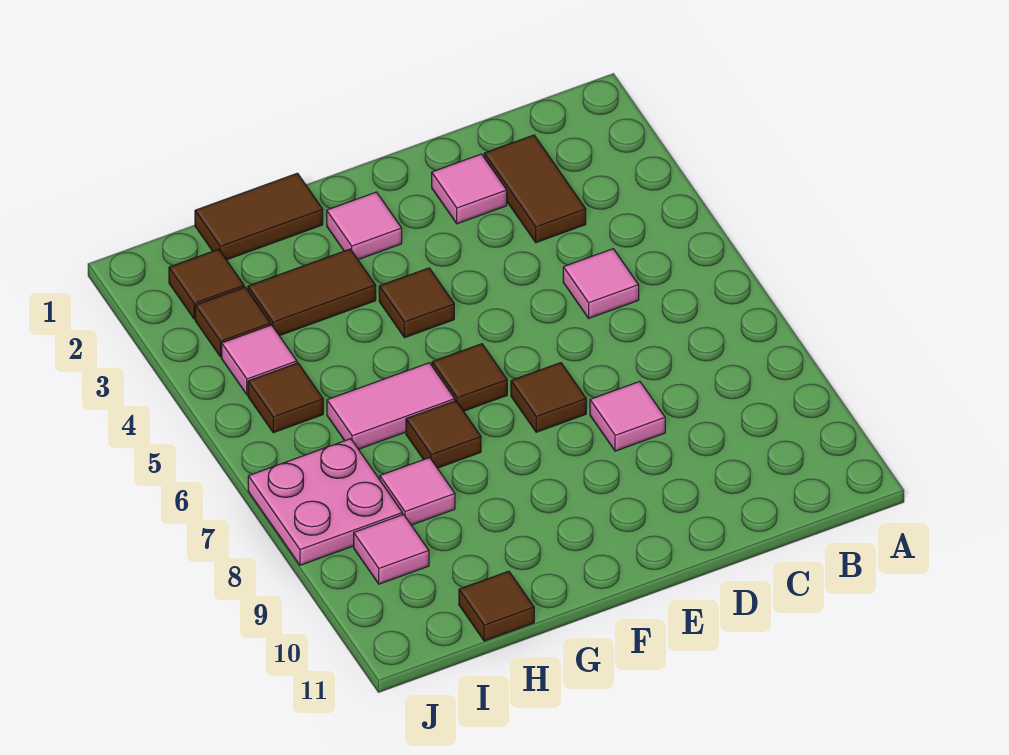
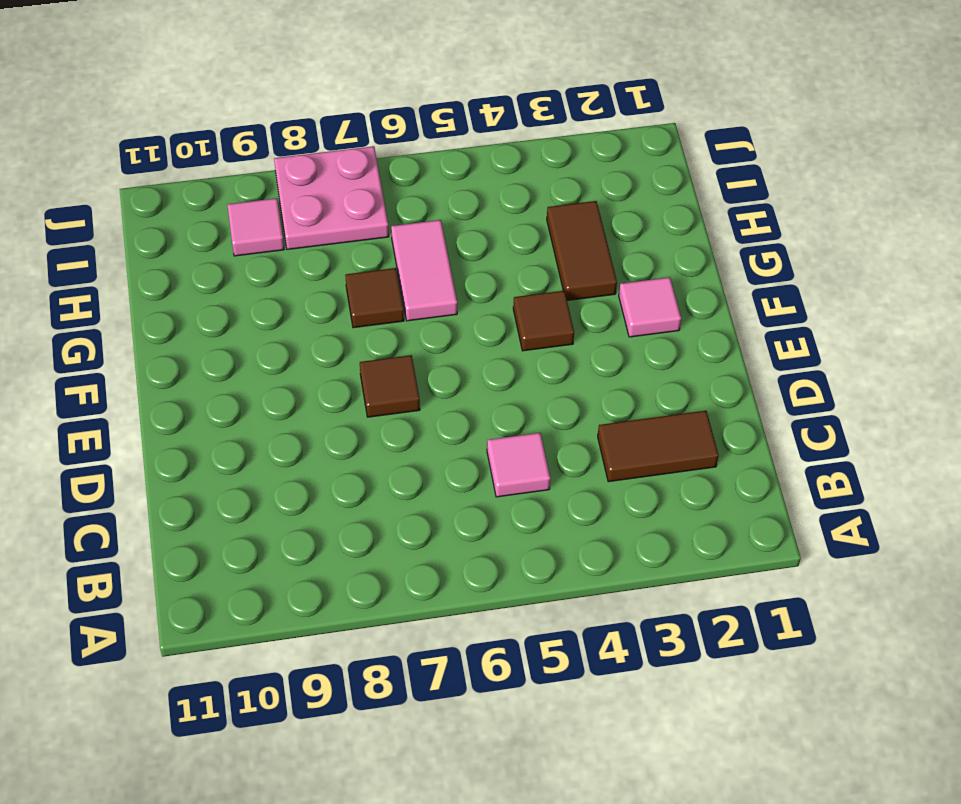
none -> pink 1x1 tile [432,154,507,224]
none -> pink 1x1 tile [590,381,665,451]
none -> brown 1x1 tile [432,344,507,411]

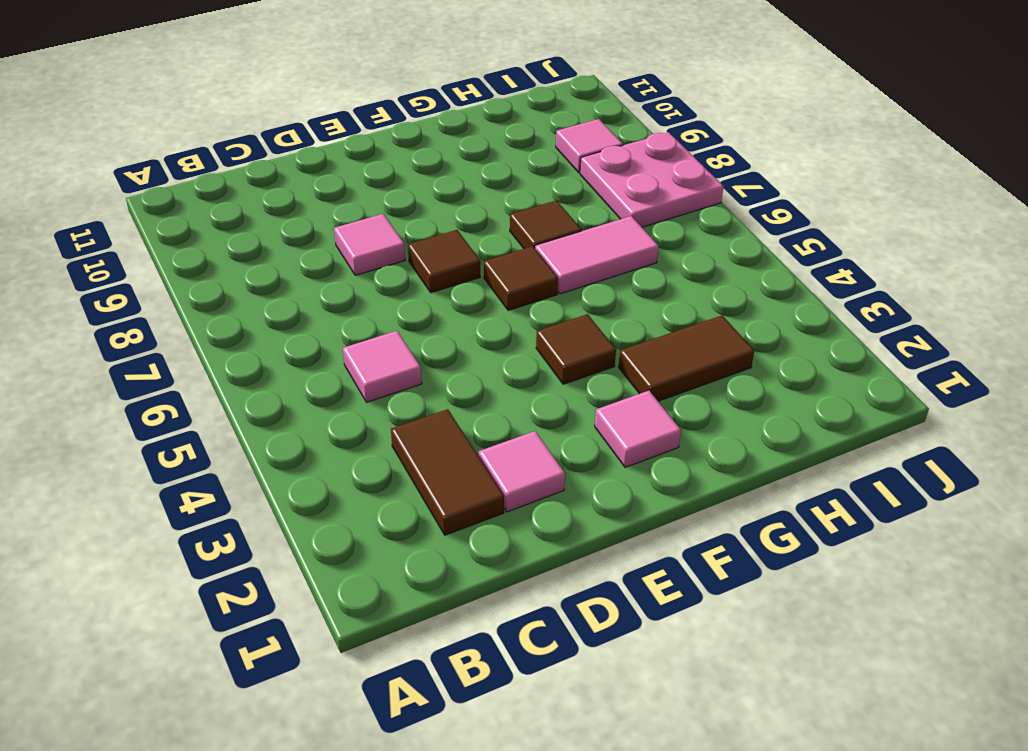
none -> brown 1x2 tile [195,173,323,260]
none -> pink 1x1 tile [380,458,455,525]
none -> brown 1x1 tile [459,571,534,641]

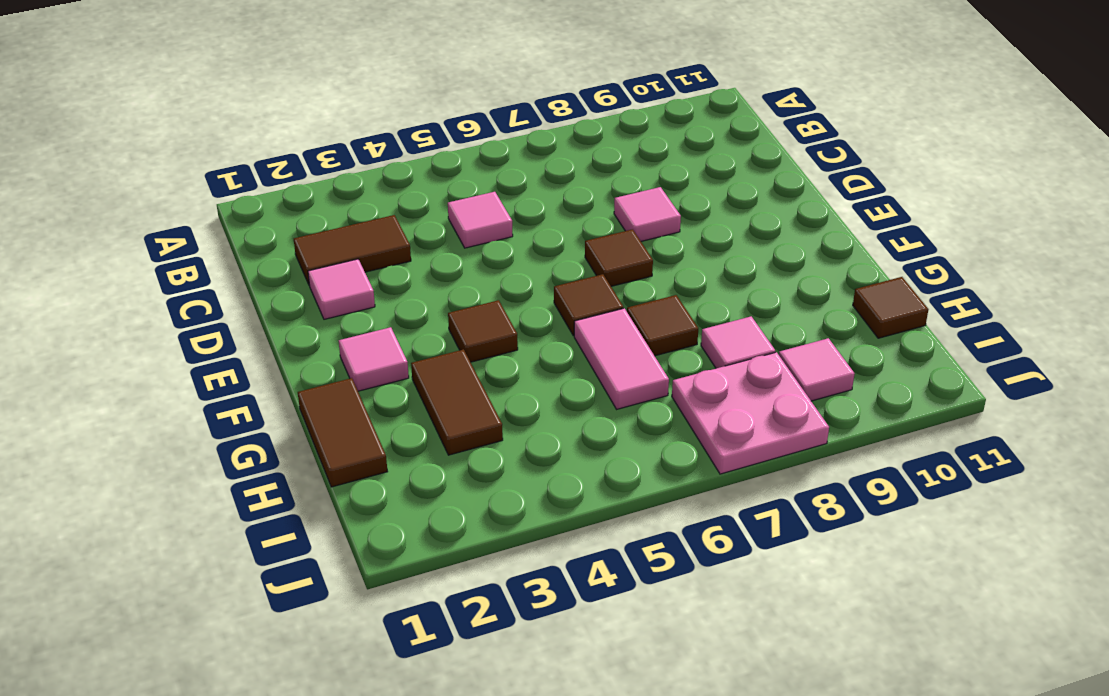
none -> brown 1x1 tile [169,249,244,319]
none -> brown 1x1 tile [195,287,270,357]
none -> pink 1x1 tile [222,325,297,395]

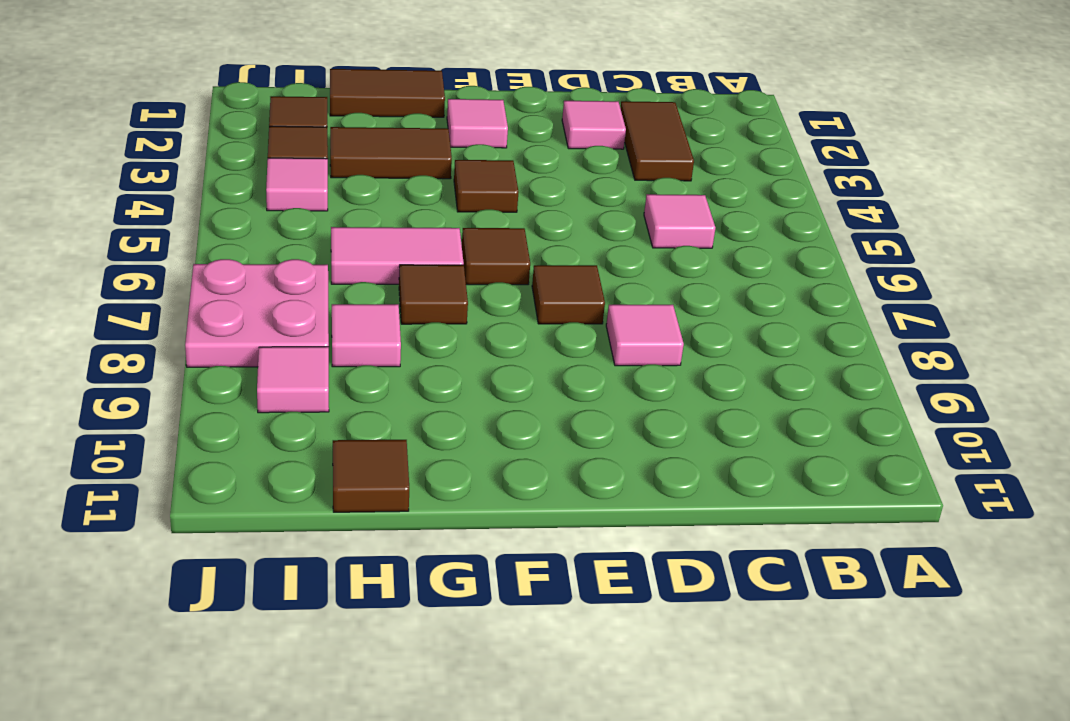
none -> brown 1x1 tile [248,363,323,433]

